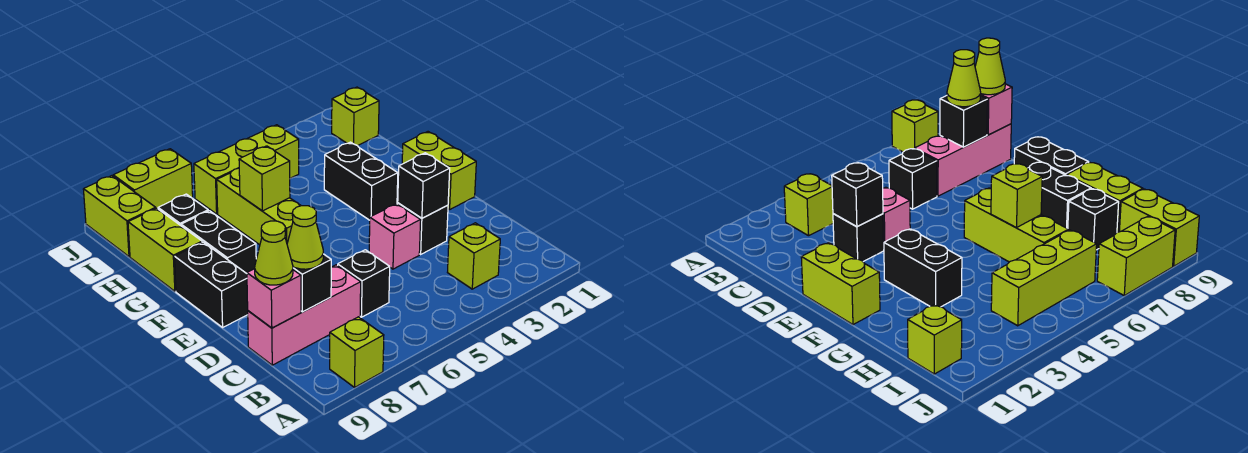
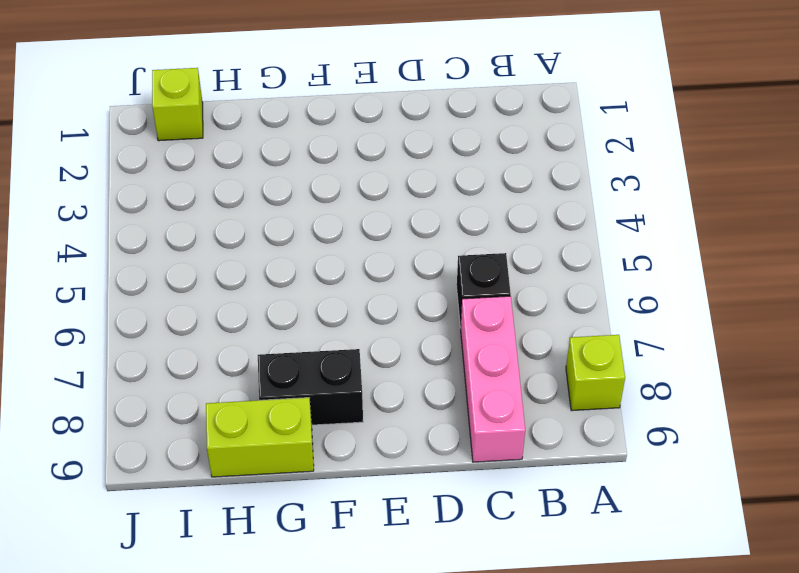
none -> lime 1x1 brick [447,223,500,289]
none -> black 1x1 brick [398,203,448,254]
none -> pink 1x1 brick [369,204,421,269]

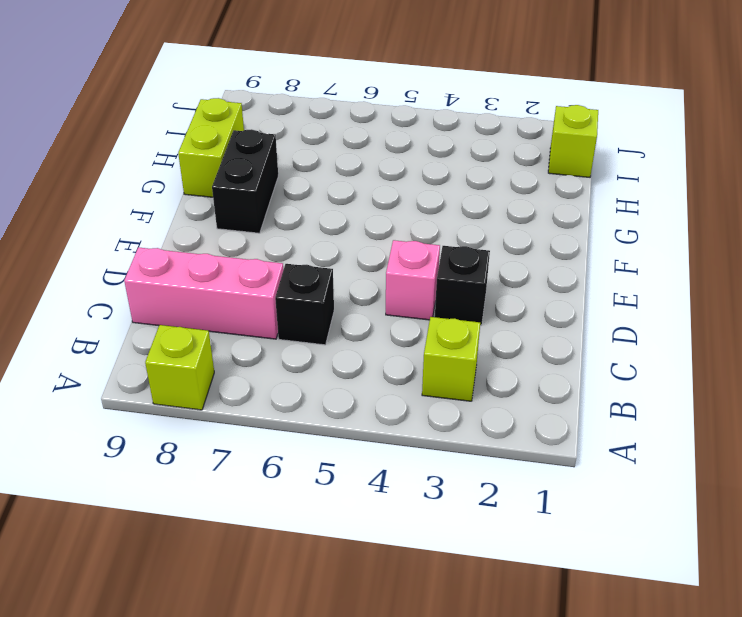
none -> lime 1x2 brick [402,132,476,210]
none -> black 1x2 brick [174,242,248,327]
none -> black 1x2 brick [324,142,398,220]

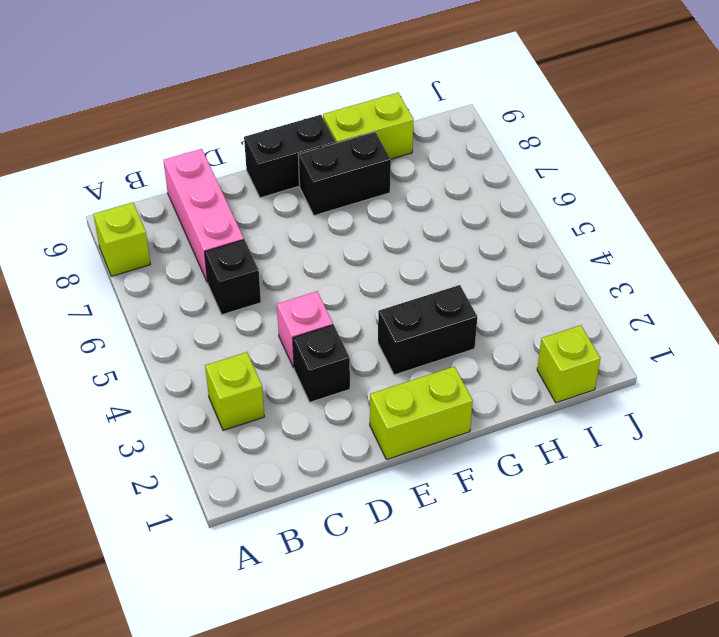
none -> lime 1x3 brick [217,168,301,245]
none -> black 1x1 brick [158,194,208,225]
none -> lime 1x3 brick [194,125,299,214]

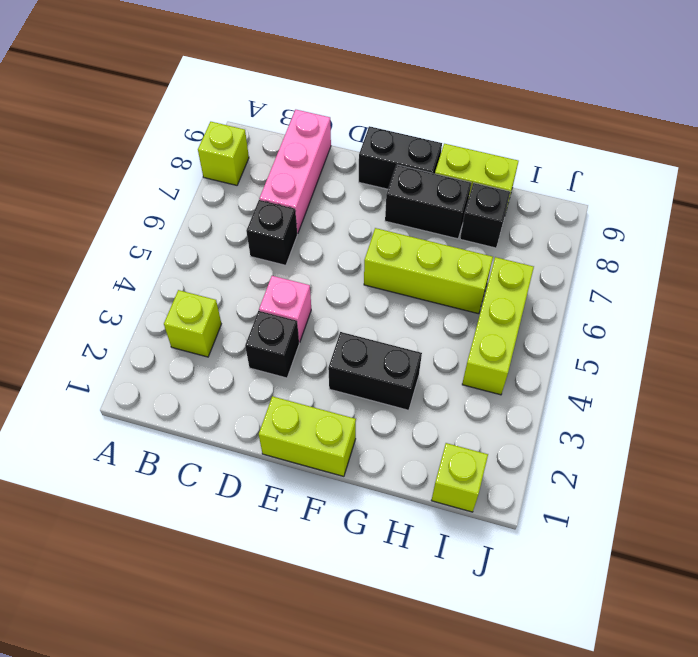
none -> lime 1x2 brick [83,176,156,257]
none -> lime 1x2 brick [113,149,193,209]
none -> black 1x1 brick [293,254,331,312]

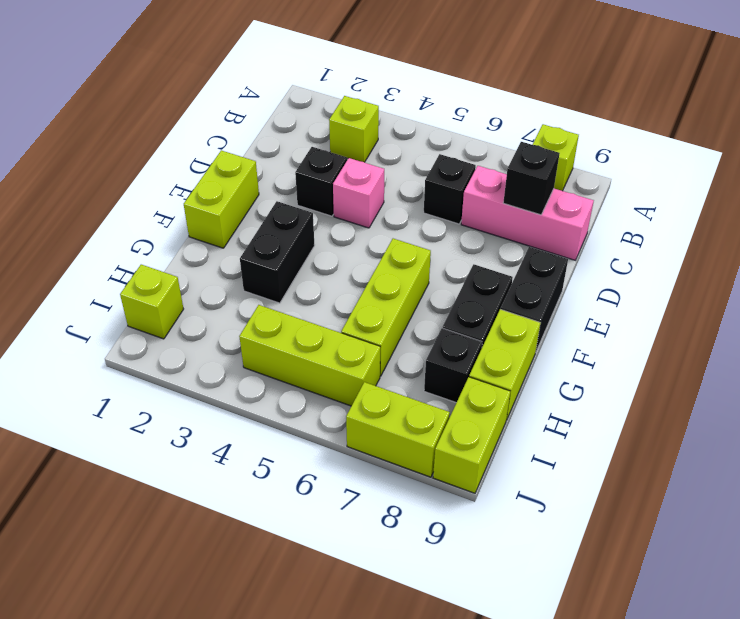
none -> pink 1x1 brick [247,269,301,328]
none -> black 1x1 brick [398,153,450,218]
none -> lime 1x1 brick [239,146,290,211]

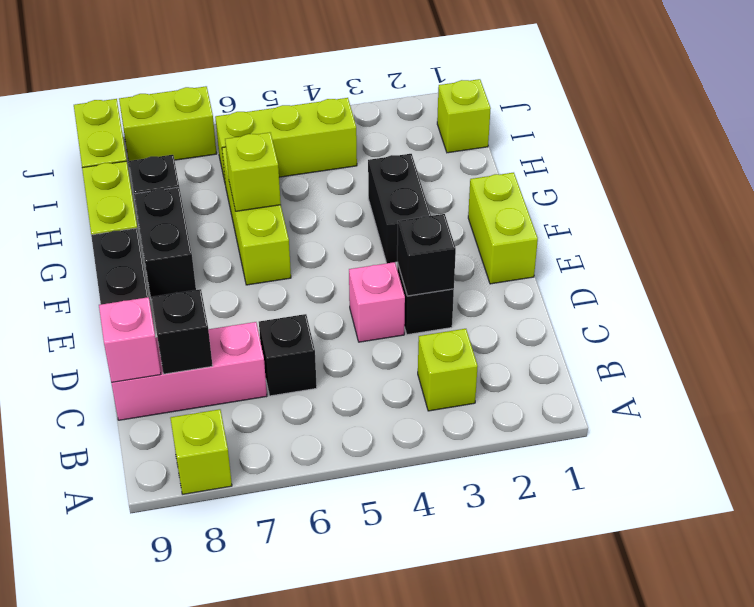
none -> lime 1x1 cone [287,206,323,269]
none -> lime 1x1 cone [255,221,293,285]

